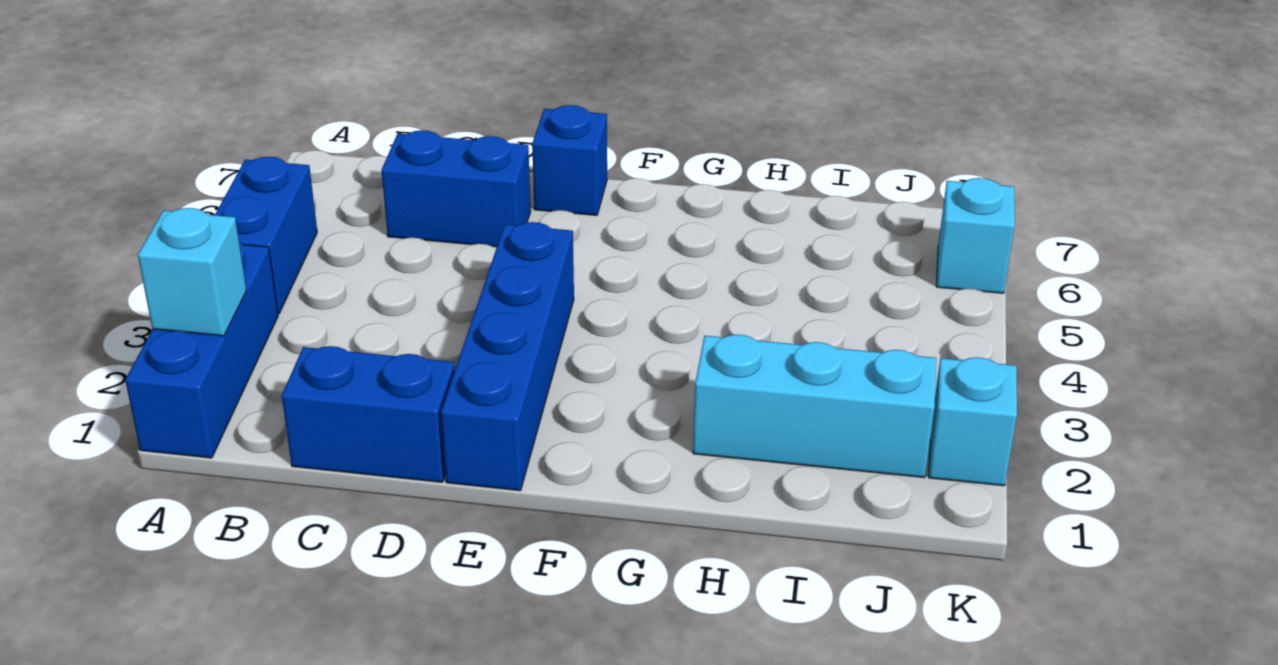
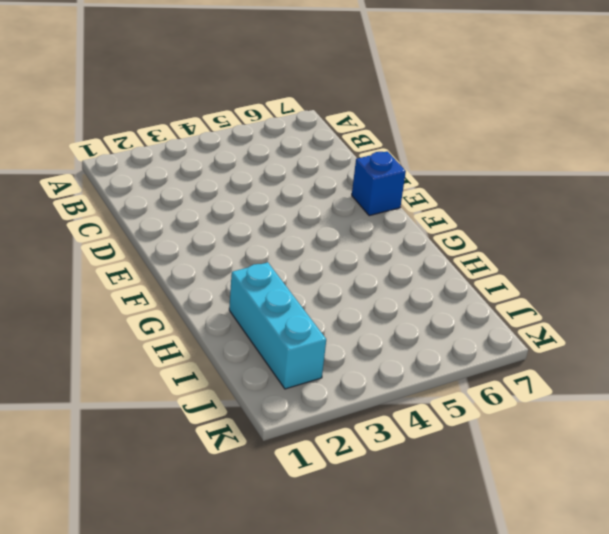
none -> blue 1x3 brick [125,242,278,458]
none -> blue 1x2 brick [215,157,317,314]

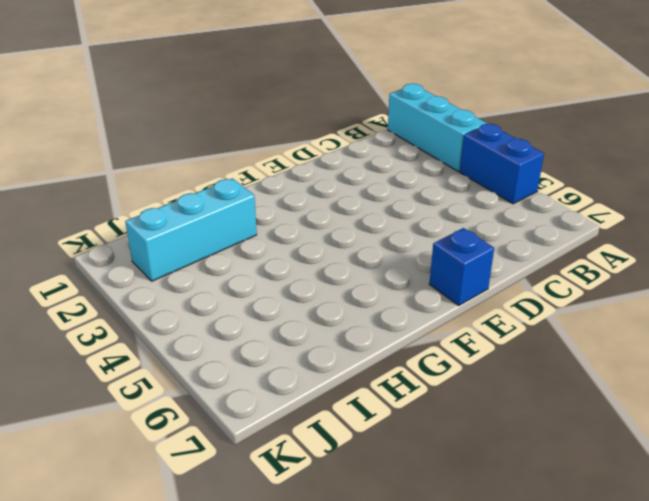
cyan 1x3 brick [388,84,487,172] -> blue 1x3 brick [125,242,278,458]
none -> blue 1x2 brick [282,346,455,482]
none -> blue 1x2 brick [382,130,531,247]

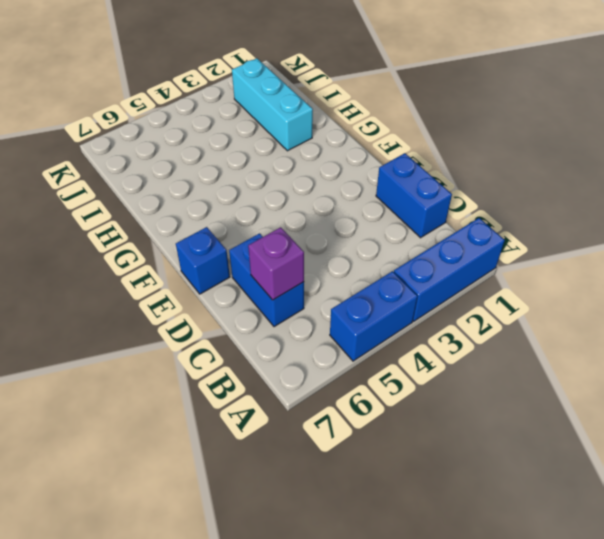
purple 1x1 brick [248,227,304,300] -> none
none -> blue 1x4 brick [441,222,574,491]
none -> cyan 1x1 brick [929,357,1017,486]

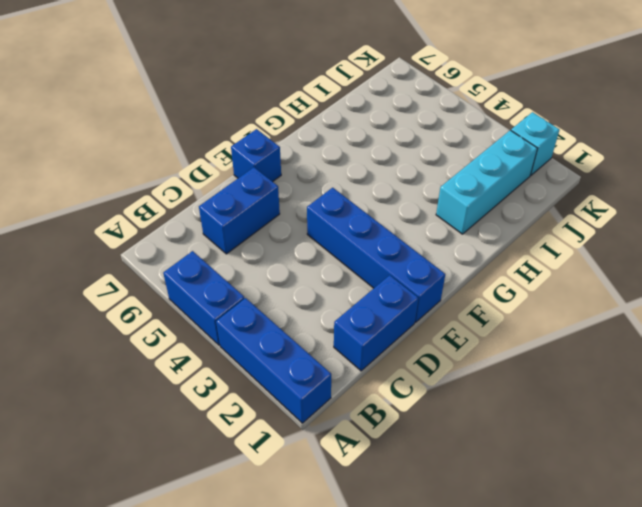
none -> cyan 1x1 brick [936,178,1015,293]
none -> cyan 1x1 brick [138,208,246,336]

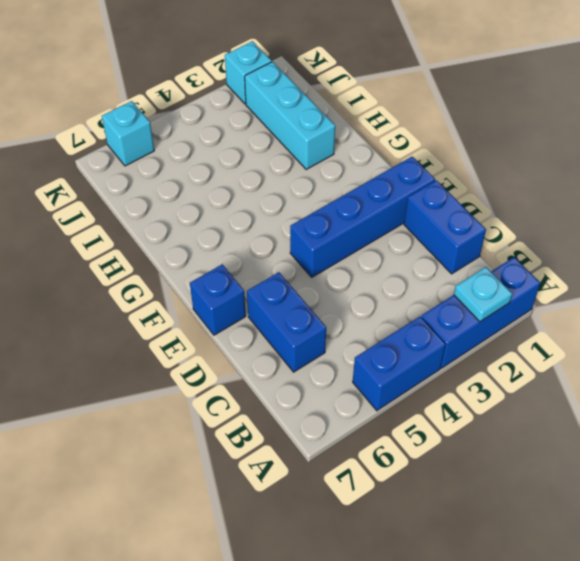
cyan 1x1 plate [454,267,512,322] -> cyan 1x1 brick [138,208,246,336]

